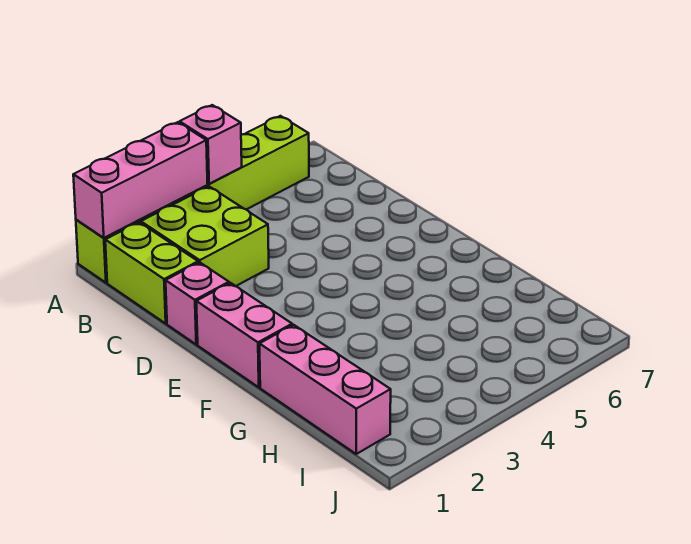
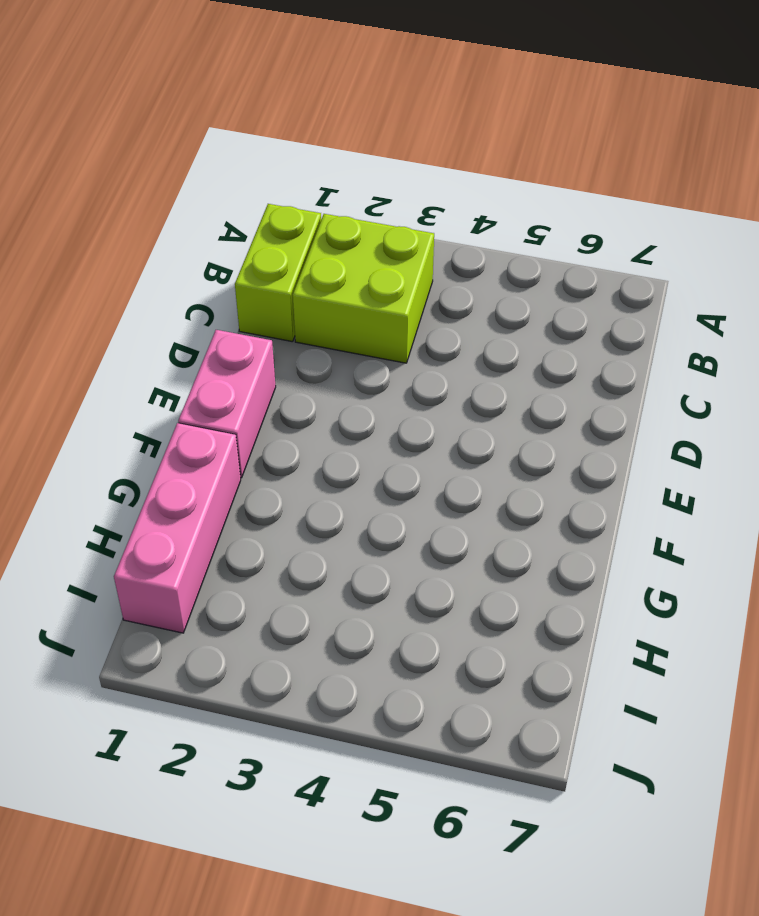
none -> lime 1x6 brick [76,116,309,283]
none -> pink 1x1 brick [166,262,229,344]

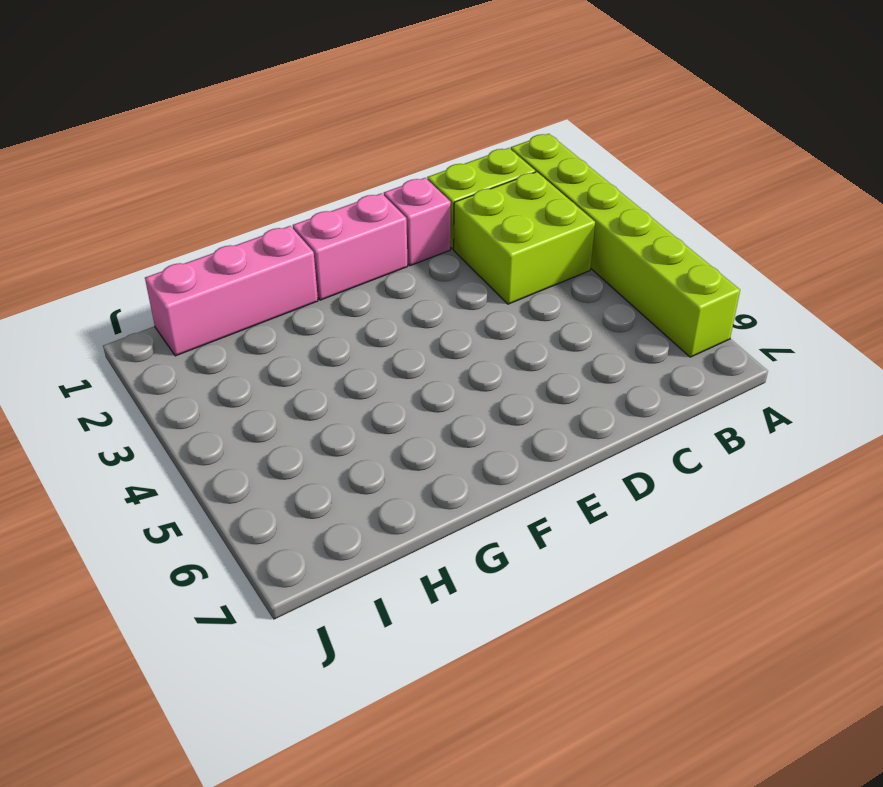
none -> pink 1x3 brick [73,122,208,238]
none -> pink 1x1 brick [180,105,242,184]

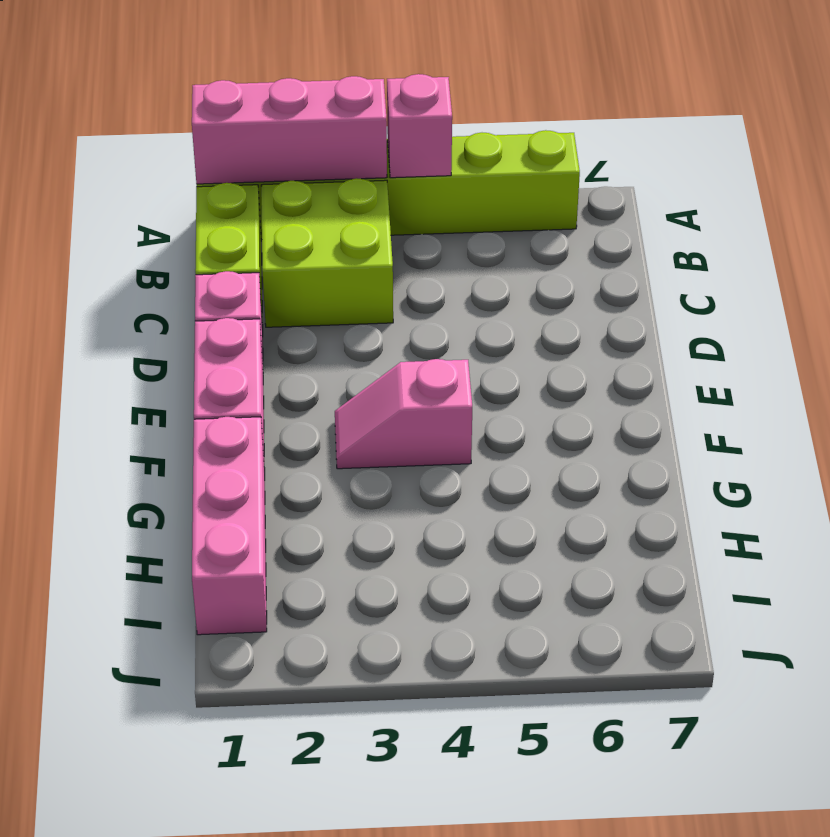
pink 1x2 slope [335,359,472,469] -> none

